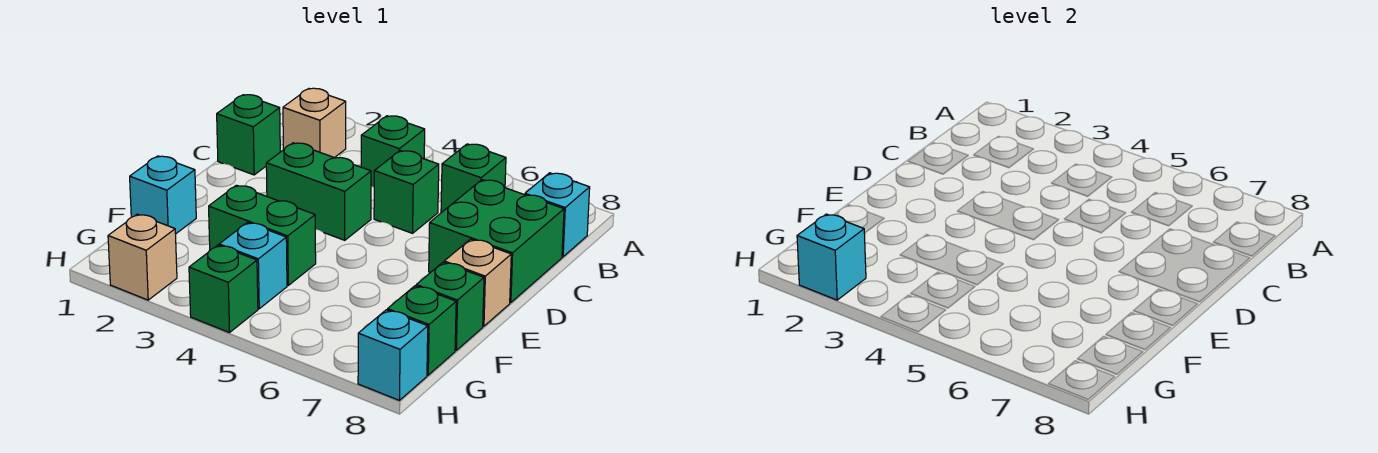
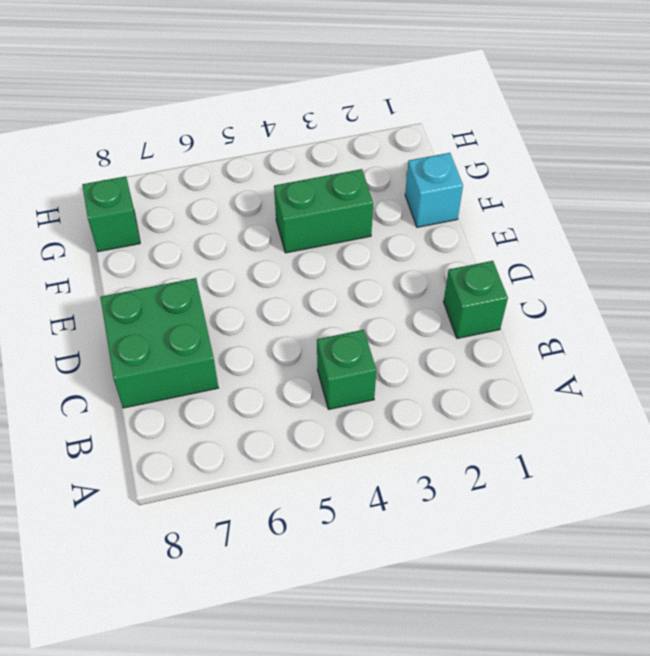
none -> tan 1x1 brick [283,88,346,158]
none -> green 1x1 brick [441,144,506,213]
none -> cyan 1x1 brick [525,173,590,257]

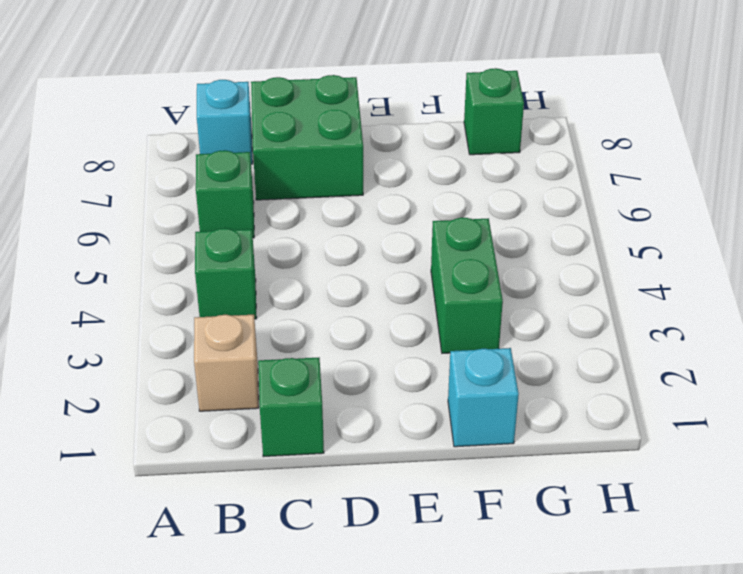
none -> green 1x1 brick [374,151,439,233]
none -> green 1x2 brick [266,143,371,240]
none -> tan 1x1 brick [444,239,511,326]

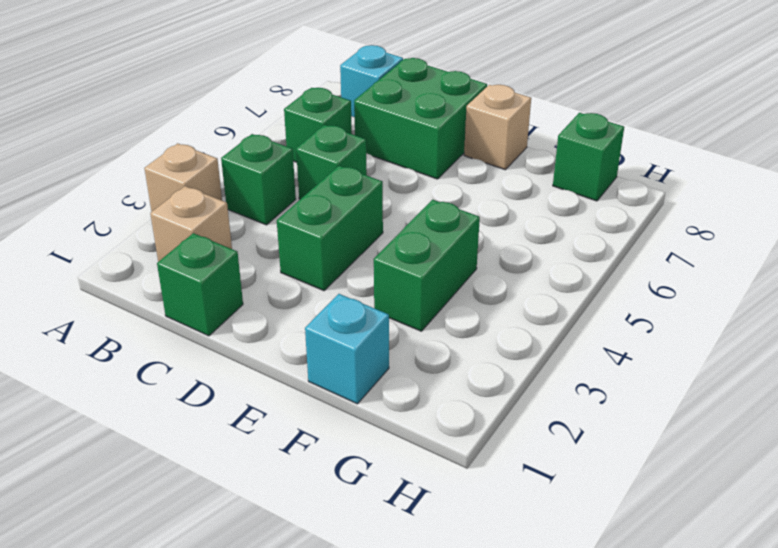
tan 1x1 brick [144,143,222,212] -> tan 1x1 brick moved to [108,214,177,300]
none -> green 1x1 brick [416,262,484,350]
none -> cyan 1x1 brick [219,222,287,309]
none -> green 1x1 brick [189,245,258,333]

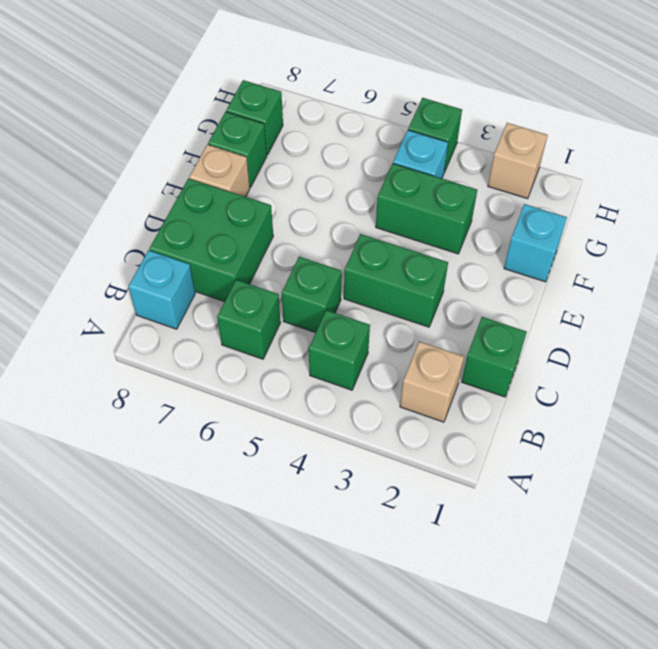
none -> cyan 1x1 brick [358,310,428,400]
none -> cyan 1x1 brick [797,214,866,300]

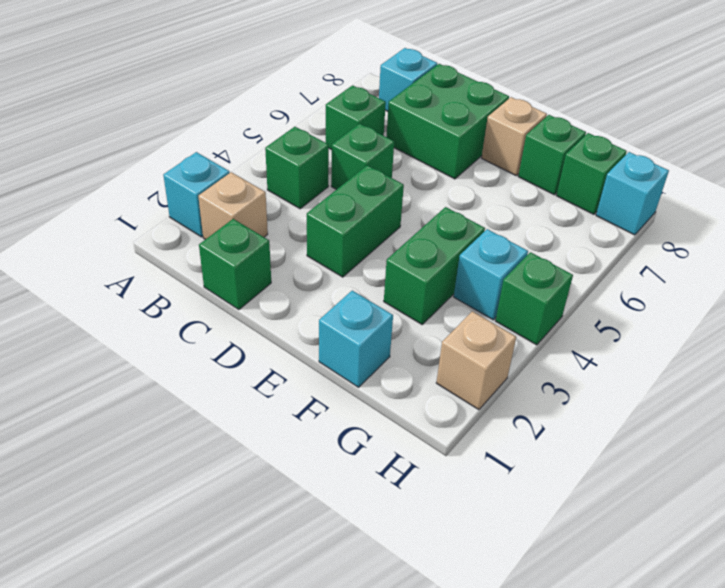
cyan 1x1 brick [163,152,230,237] -> cyan 1x1 brick moved to [797,214,866,300]

